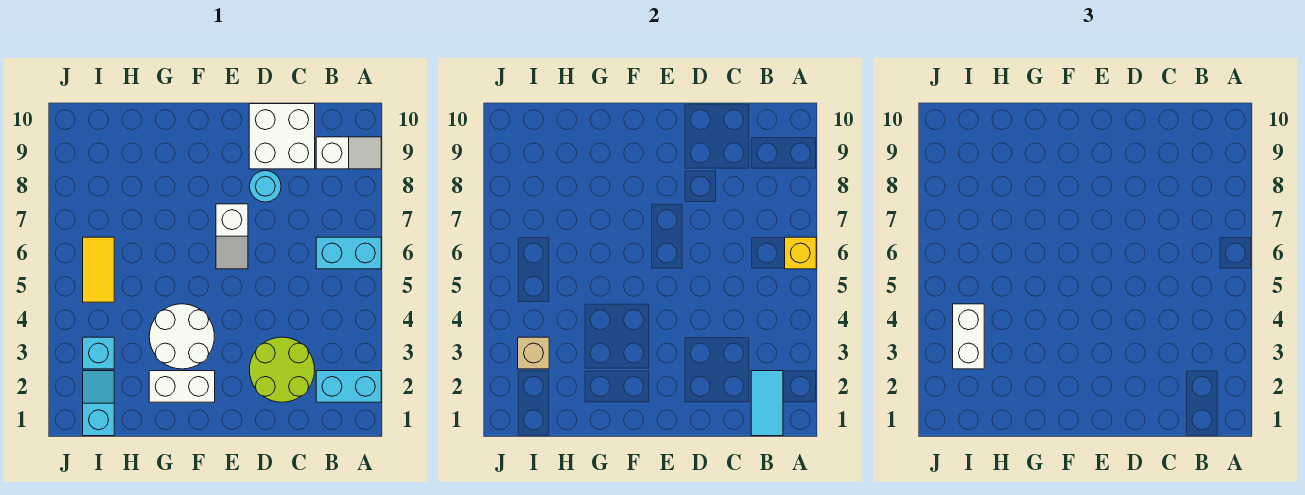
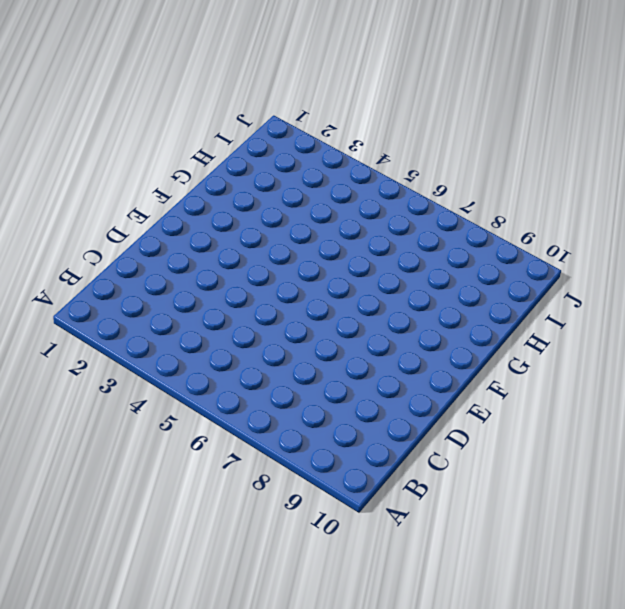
none -> cyan 1x2 brick [316,371,381,402]
none -> cyan 1x2 brick [316,237,381,269]
none -> white 1x2 slope [316,137,381,169]

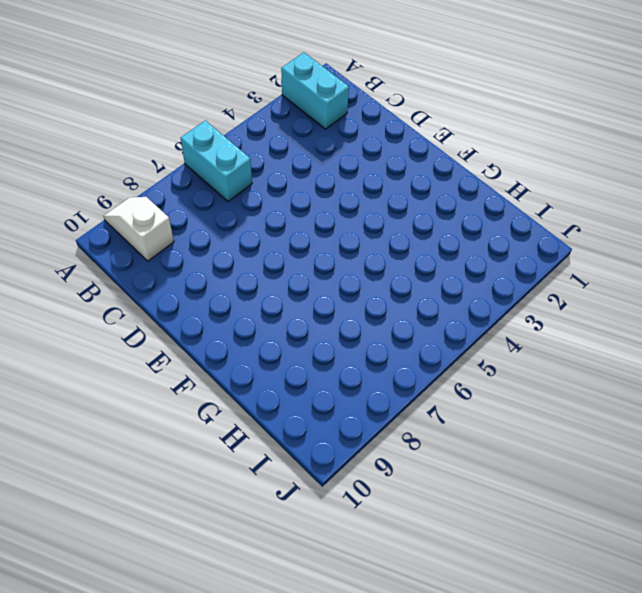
none -> lime 2x2 round brick [249,337,315,402]
none -> white 2x2 brick [249,104,315,169]
none -> cyan 1x1 round brick [249,171,281,202]

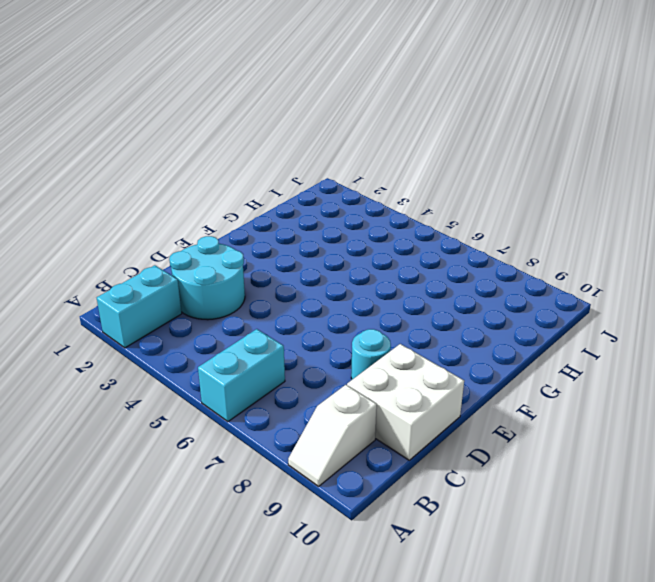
cyan 2x2 round brick [169,236,245,320] -> lime 2x2 round brick [249,337,315,402]
none -> white 1x2 slope [216,204,248,269]
none -> white 1x2 brick [149,371,215,402]
none -> white 2x2 round brick [149,304,214,369]

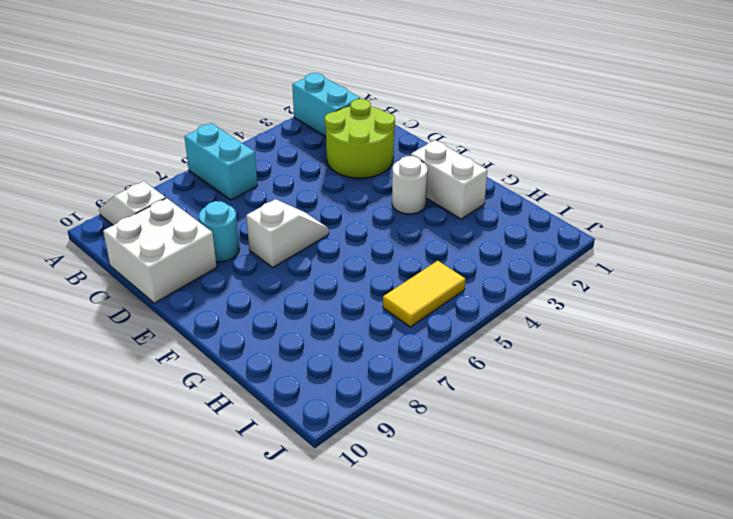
white 1x1 round brick [392,156,428,214] -> white 2x2 round brick [149,304,214,369]
none -> cyan 1x2 slope [83,371,114,436]
none -> cyan 1x1 brick [83,337,114,369]
none -> yellow 1x1 brick [785,237,816,269]

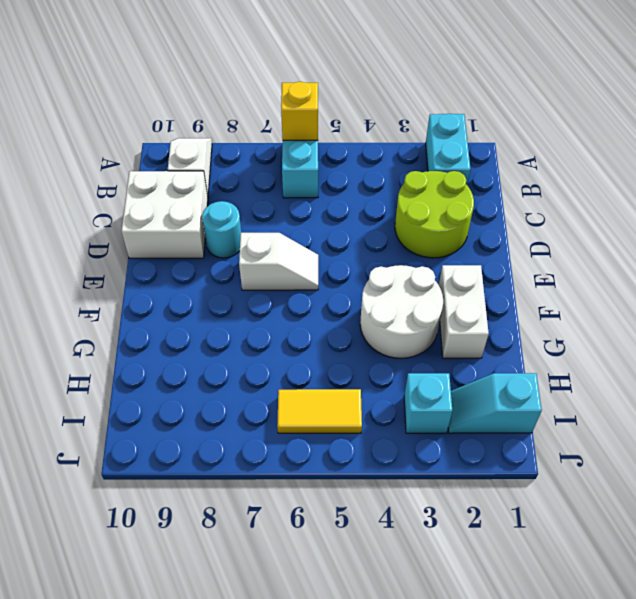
none -> cyan 1x2 tile [751,371,783,436]
none -> tan 1x1 brick [518,337,549,369]
none -> white 1x2 brick [953,304,984,369]

